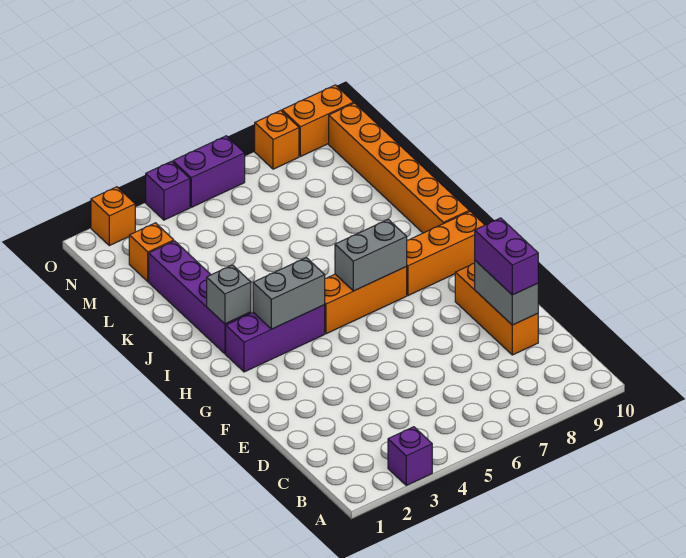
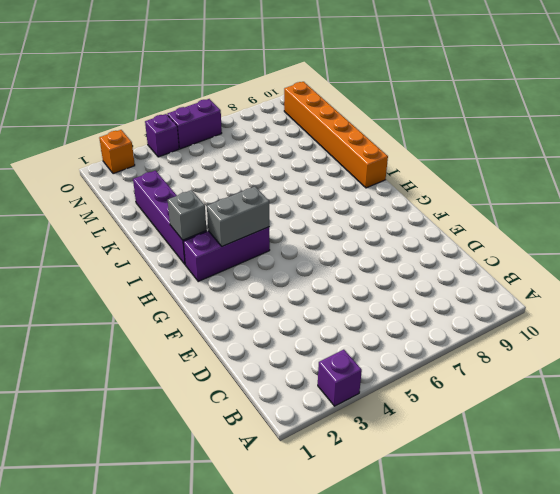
none -> orange 1x3 brick [455,263,538,355]
none -> orange 1x3 brick [325,267,407,334]
none -> orange 1x3 brick [406,211,484,296]

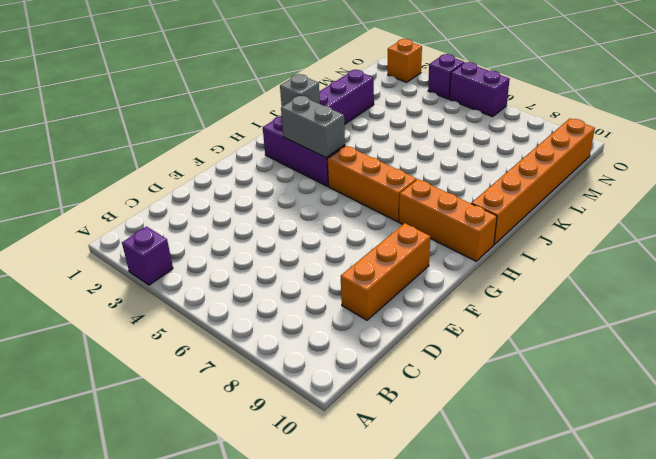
none -> orange 1x1 brick [129,223,174,282]
none -> orange 1x1 brick [255,110,299,169]
none -> orange 1x2 brick [282,85,354,157]

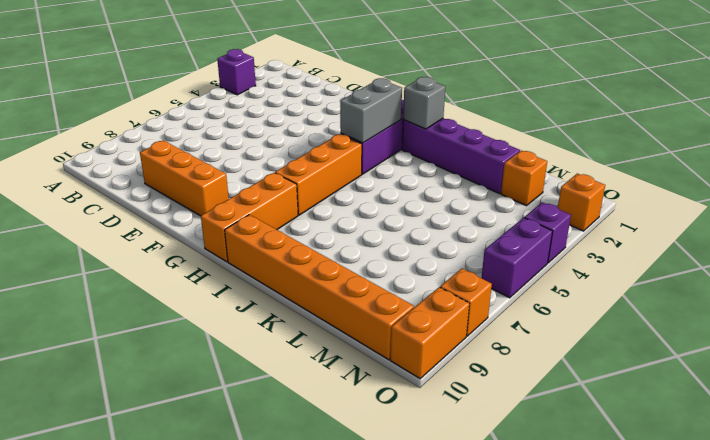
none -> grey 1x2 brick [475,261,538,325]
none -> grey 1x2 brick [335,219,407,291]
none -> purple 1x2 brick [475,218,538,295]

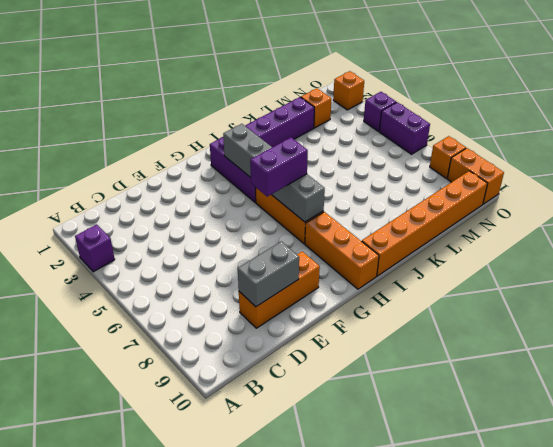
purple 1x2 brick [250,137,308,196] -> purple 1x2 brick moved to [475,218,538,295]
none -> grey 1x1 brick [207,265,251,324]

